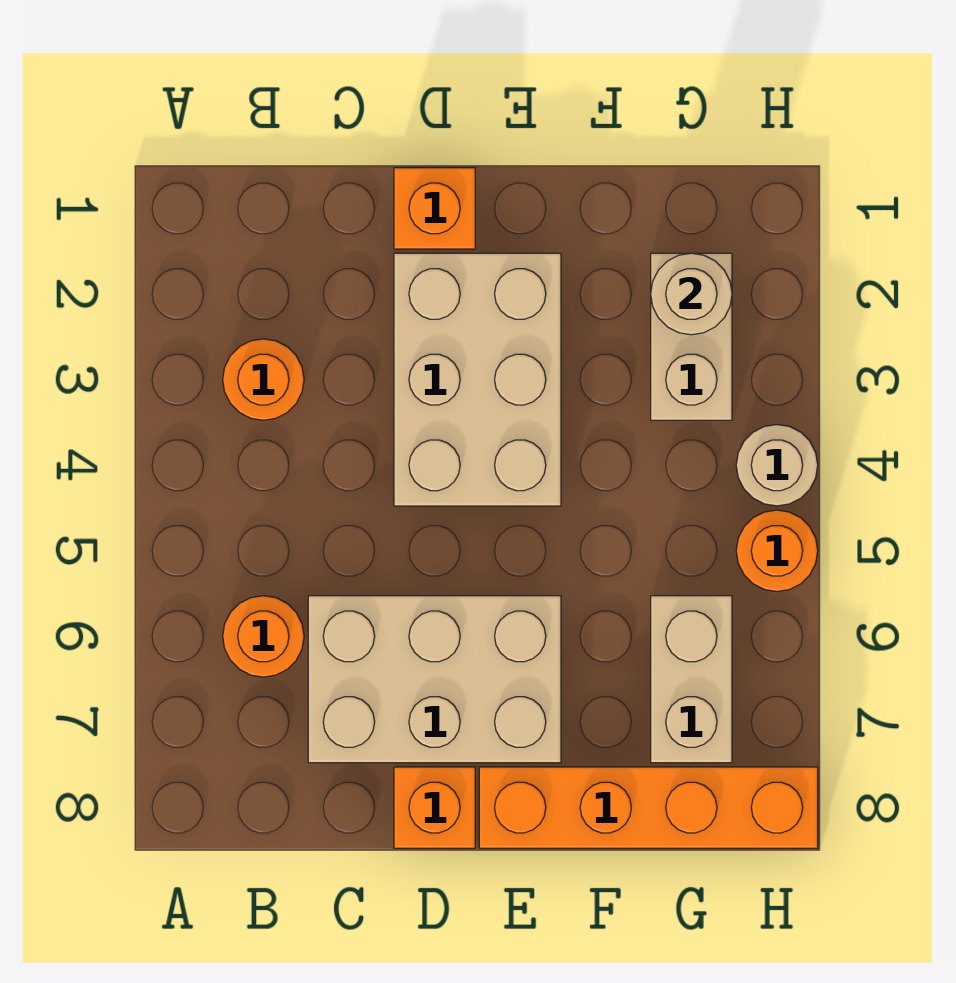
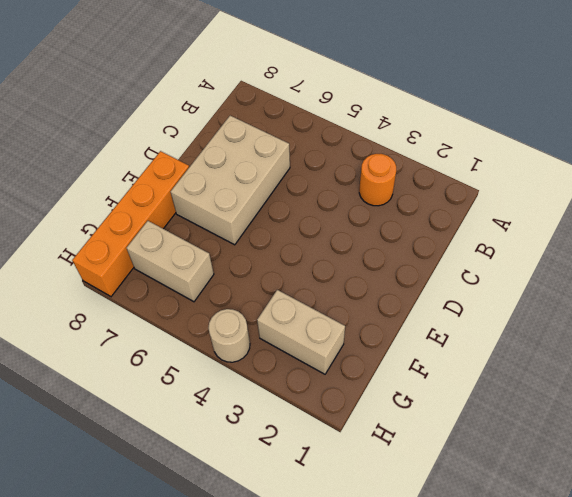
none -> orange 1x1 round brick [223,596,304,677]
none -> orange 1x1 brick [394,168,475,249]
none -> tan 2x3 brick [394,253,561,506]

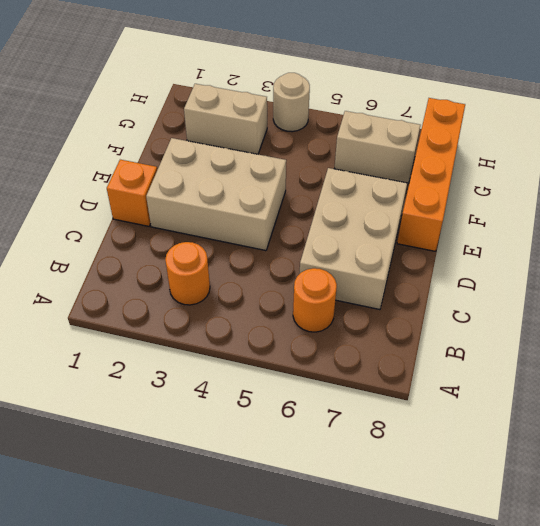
none -> orange 1x1 brick [394,767,475,848]
none -> orange 1x1 round brick [736,510,818,591]
none -> tan 1x1 round brick [651,253,732,335]

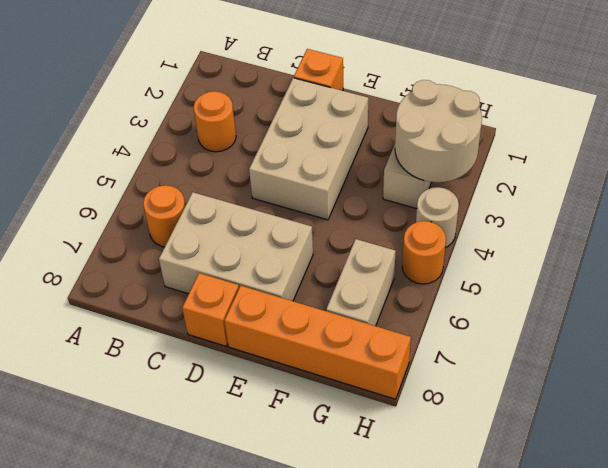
tan 2x2 round brick [395,80,482,182] -> tan 1x1 round brick [651,253,732,335]

